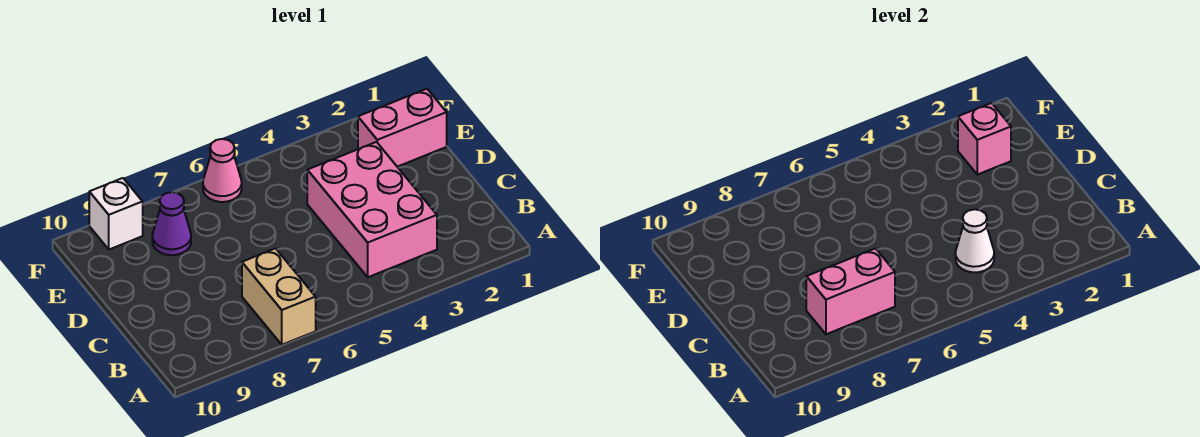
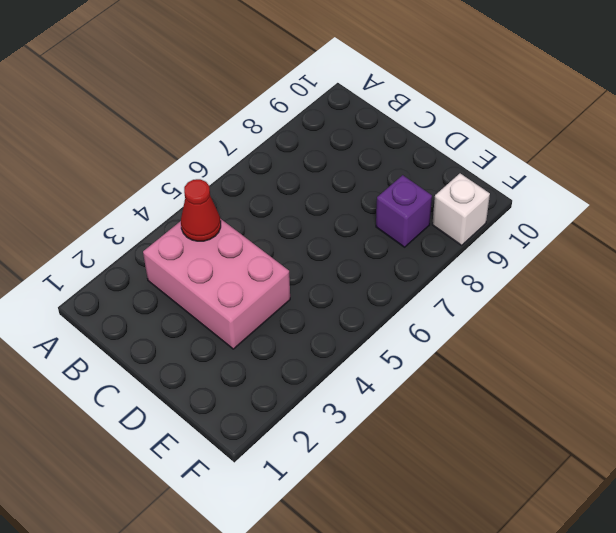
red 1x1 cone [181,179,221,241] -> white 1x1 cone [955,209,994,272]
purple 1x1 brick [376,175,432,247] -> purple 1x1 cone [152,192,191,255]
none -> tan 1x2 brick [242,249,316,345]
none -> pink 1x2 brick [358,89,447,167]

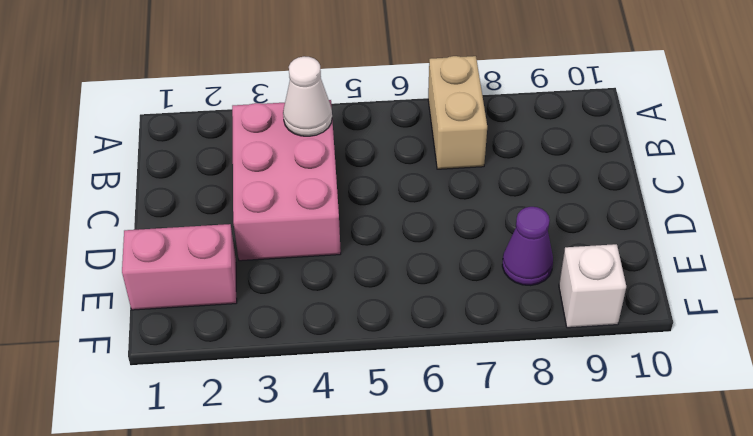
none -> pink 1x1 cone [203,139,242,202]
none -> pink 1x2 brick [806,249,895,334]

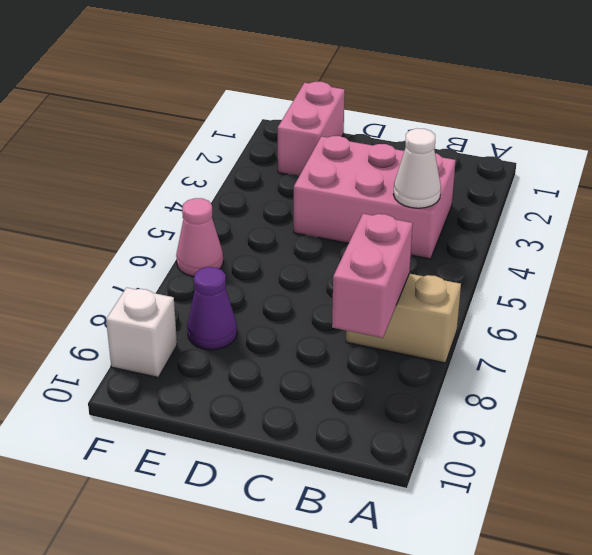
none -> pink 1x1 brick [958,103,1011,175]

